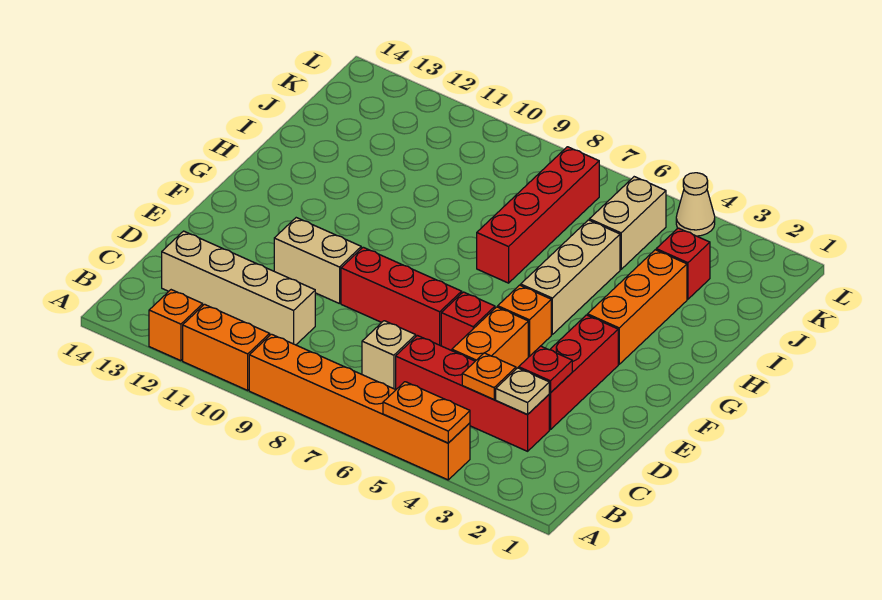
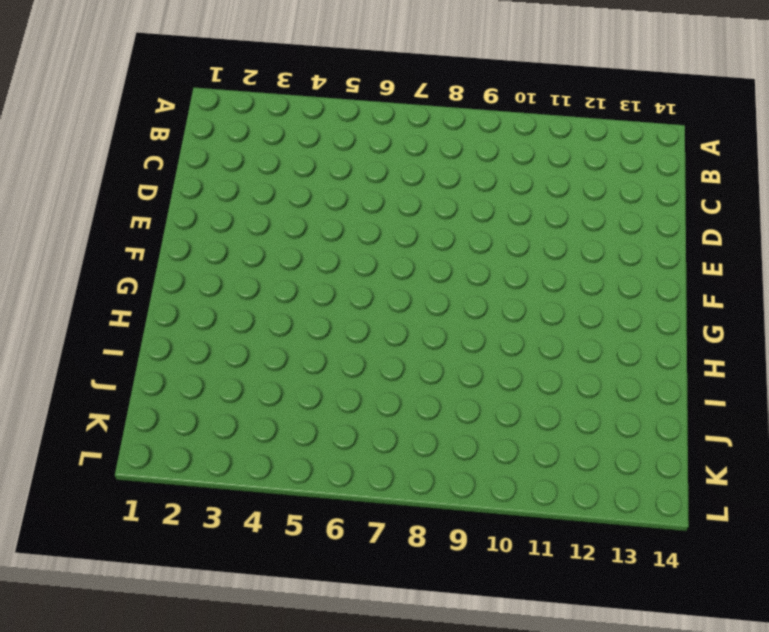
none -> orange 1x6 brick [249,334,470,480]
none -> orange 1x2 brick [183,304,270,390]
none -> orange 1x1 brick [149,290,203,361]

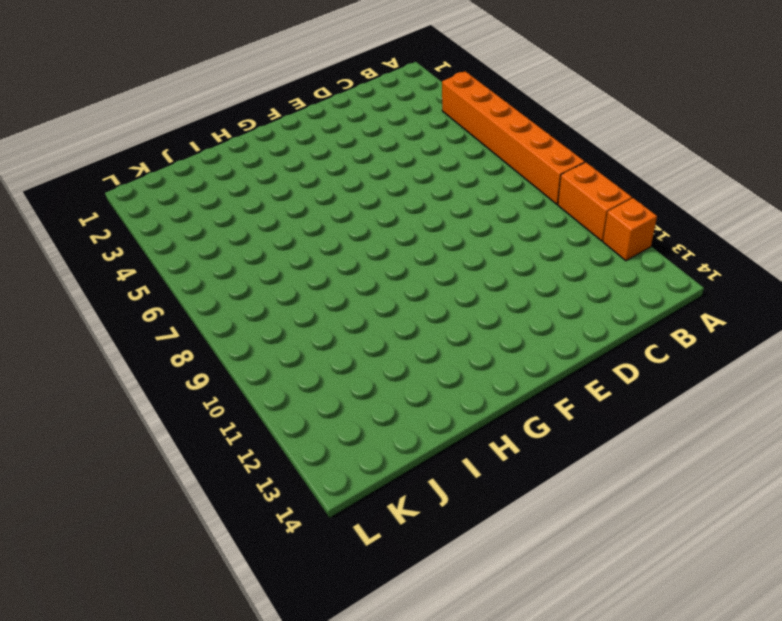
none -> red 1x4 brick [396,336,549,451]
none -> tan 1x1 brick [362,321,416,389]
none -> tan 1x4 brick [162,231,315,345]

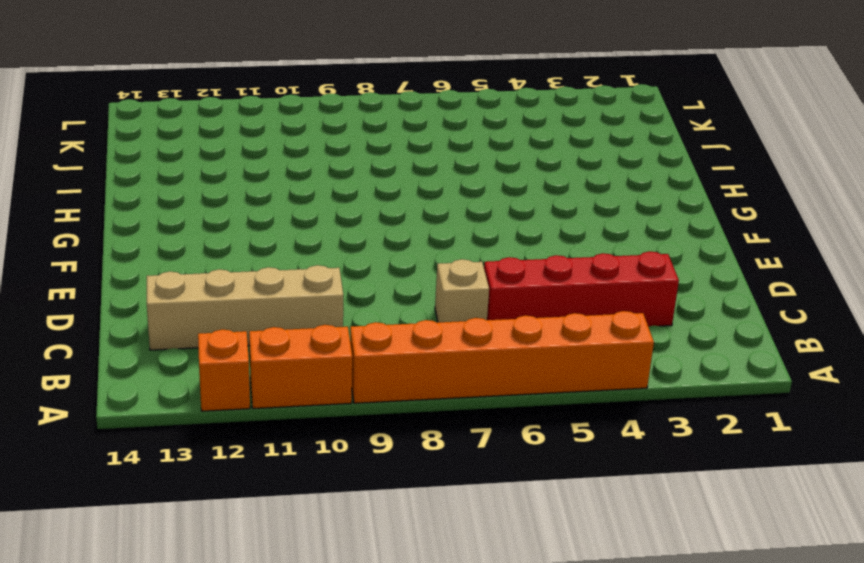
none -> red 1x3 brick [549,315,618,430]
none -> orange 1x2 brick [452,307,528,369]
none -> red 1x1 brick [441,292,495,351]

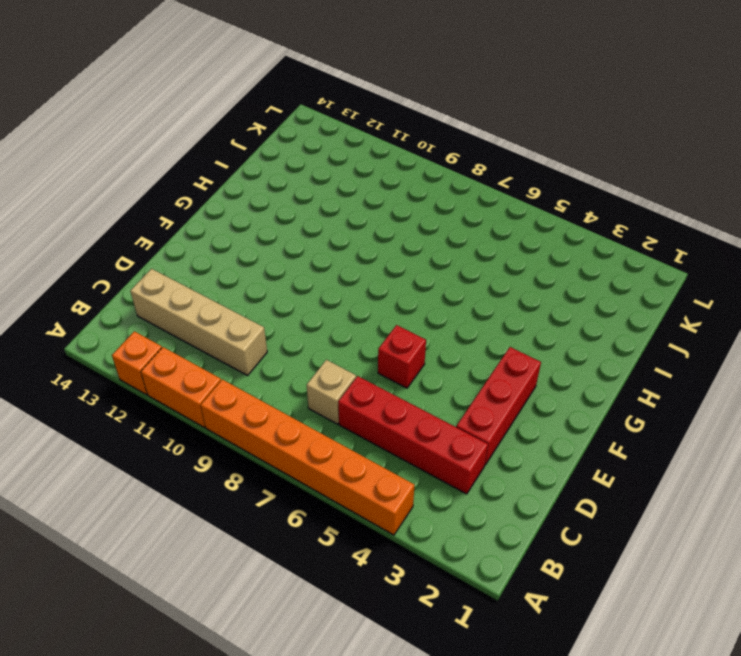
none -> orange 1x2 brick [452,307,528,369]
none -> red 1x3 brick [341,247,462,346]
none -> tan 1x2 brick [274,218,361,304]

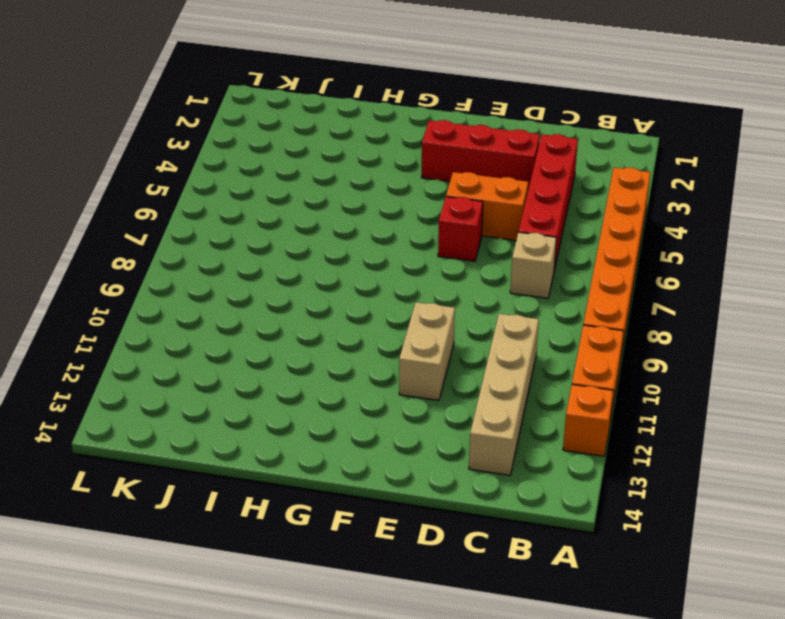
none -> red 1x3 brick [341,247,462,346]
none -> orange 1x1 brick [498,285,551,356]
none -> orange 1x3 brick [587,250,687,364]

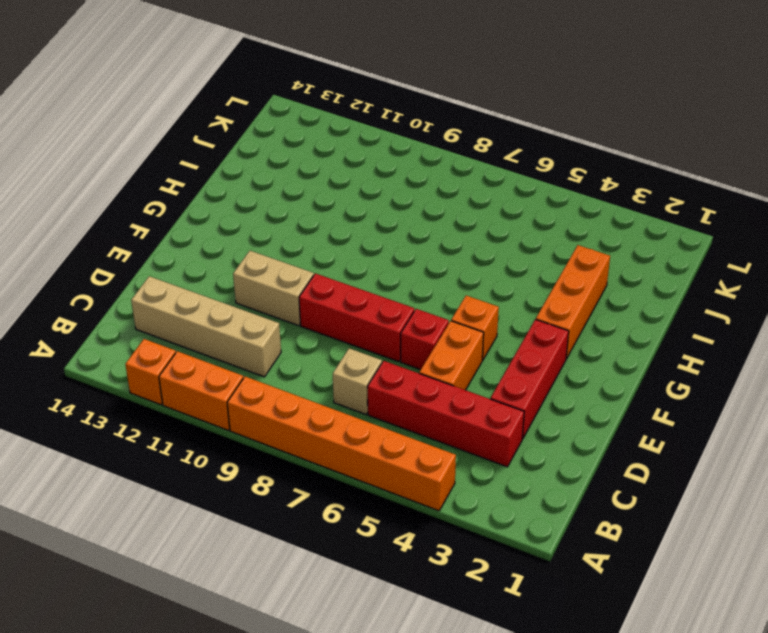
none -> tan 1x3 brick [521,220,620,334]
none -> red 1x4 brick [477,147,599,283]
none -> red 1x1 brick [656,228,710,299]

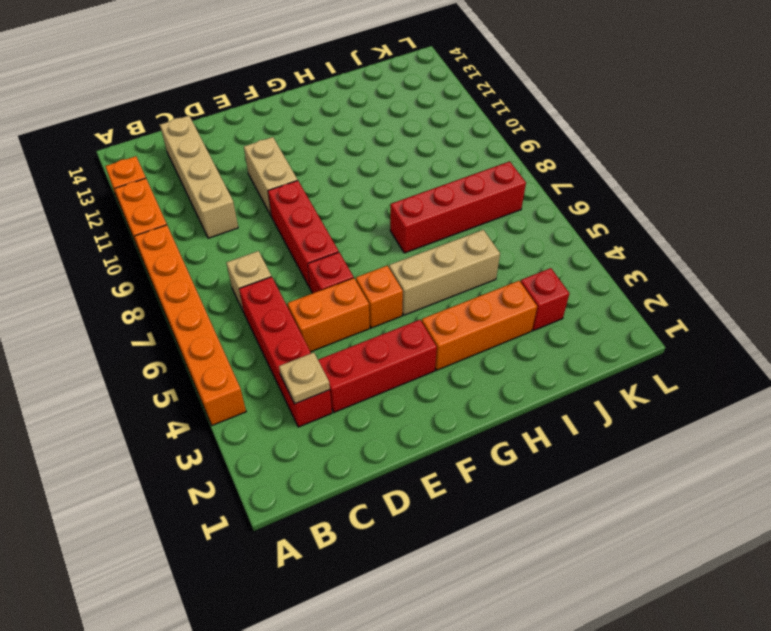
none -> tan 1x2 brick [589,177,666,269]
none -> tan 1x1 cone [676,173,715,236]
none -> orange 1x2 plate [383,382,470,443]

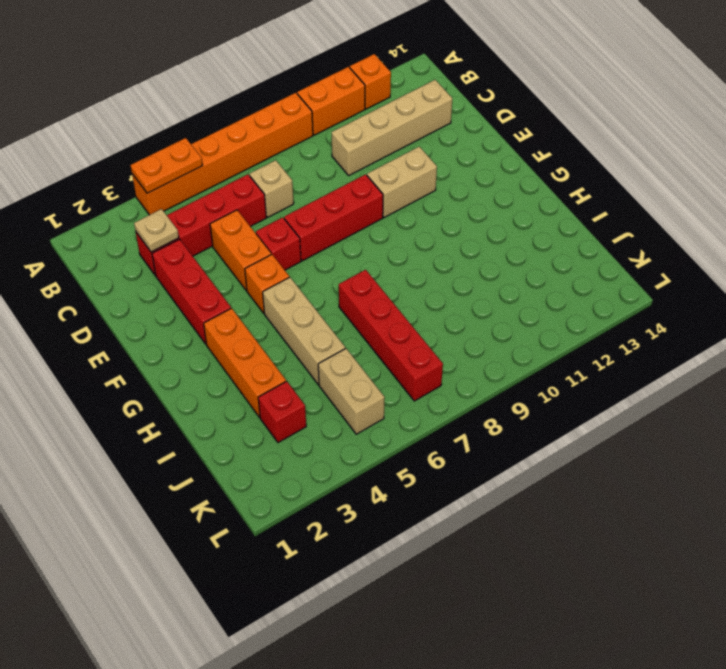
none -> tan 1x1 cone [676,173,715,236]
none -> orange 1x1 plate [462,353,516,400]
none -> red 1x1 plate [519,346,572,393]

